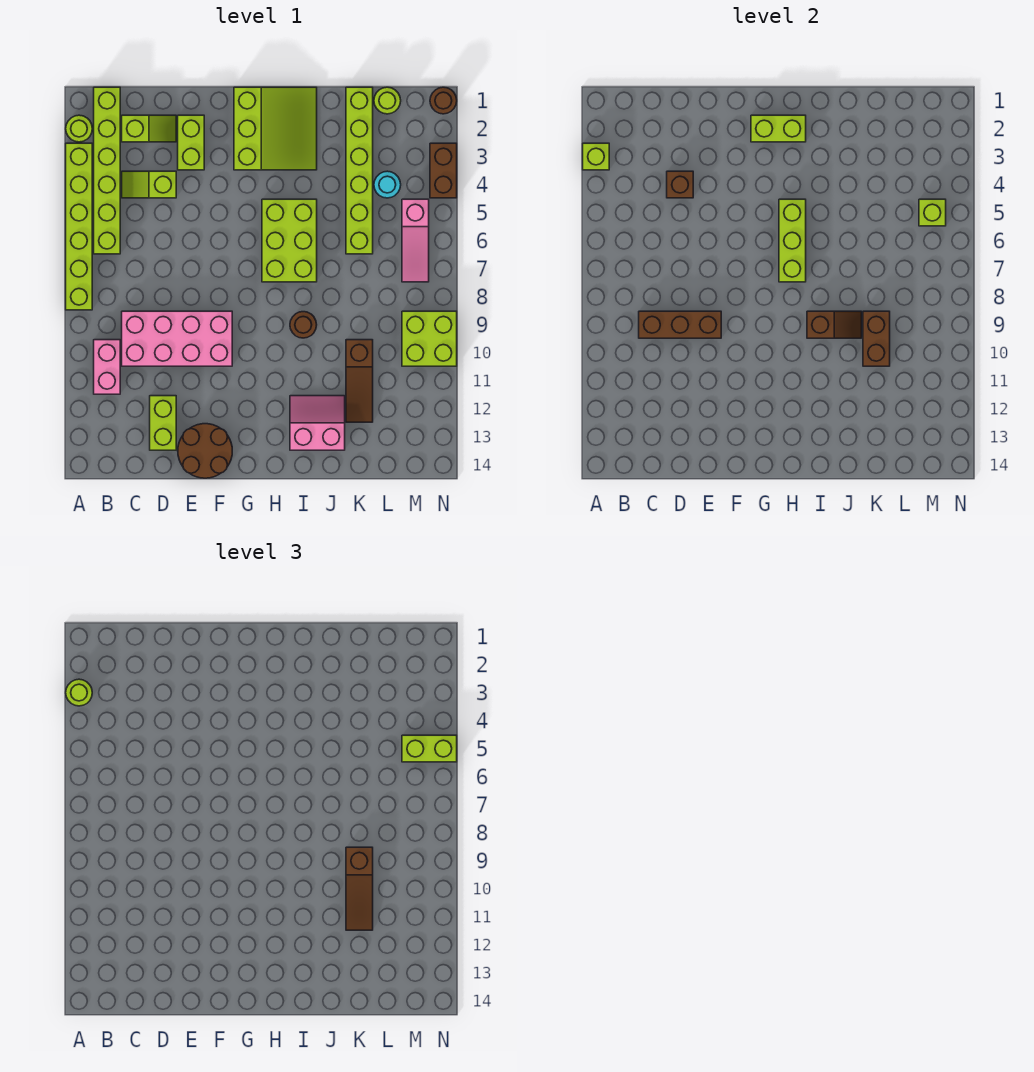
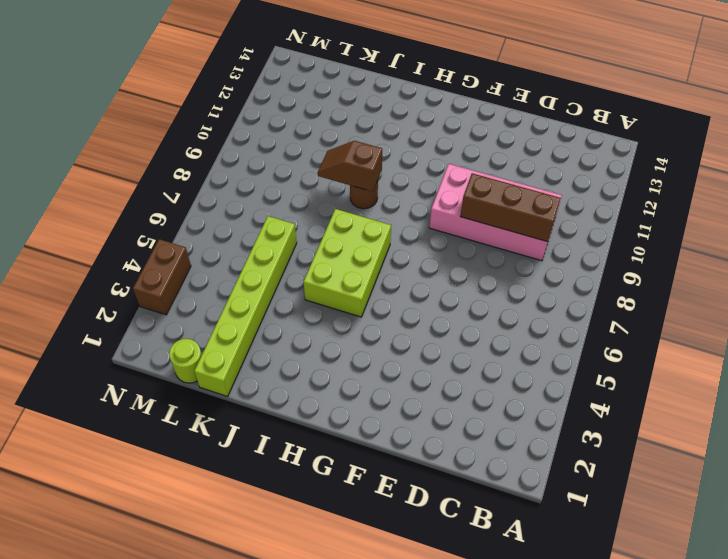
none -> lime 1x1 round brick [66,115,92,142]
none -> lime 1x6 brick [66,143,92,310]
none -> lime 1x6 brick [94,87,120,254]
none -> pink 1x2 brick [94,340,120,394]

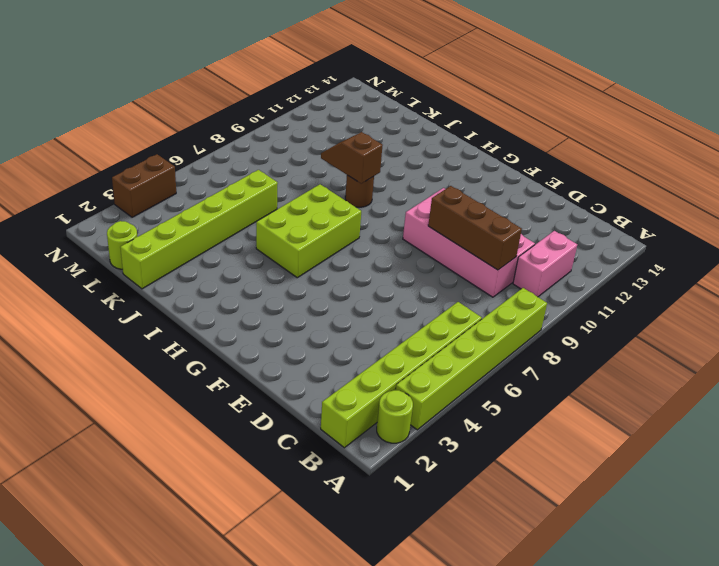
none -> lime 1x2 slope [122,115,176,142]
none -> lime 1x2 slope [122,171,176,198]
none -> lime 1x2 brick [150,396,176,450]
none -> lime 1x2 brick [178,115,204,170]

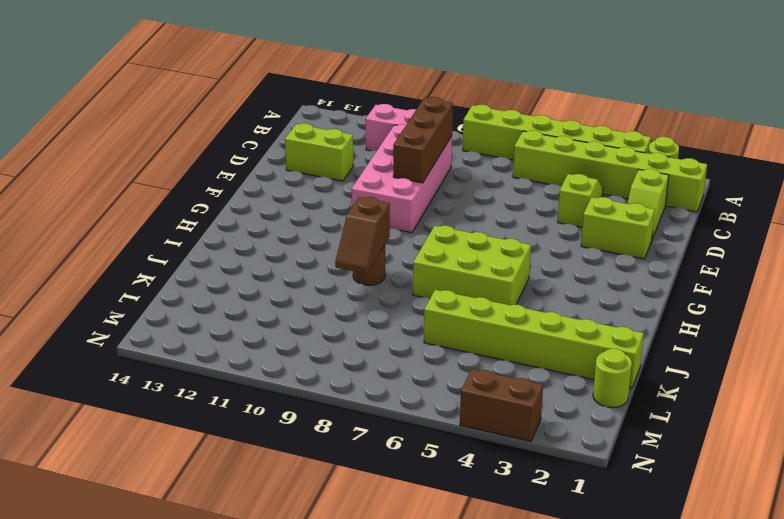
none -> brown 2x2 round brick [178,424,232,478]
none -> lime 3x3 slope [234,87,317,170]
none -> pink 2x2 slope [290,396,345,450]
none -> brown 1x3 slope [346,340,373,422]

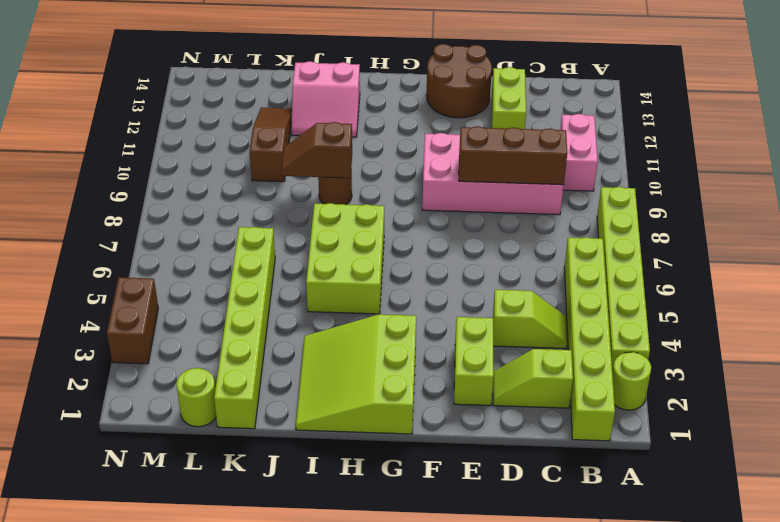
none -> cyan 1x1 round brick [374,171,401,198]
none -> pink 1x3 slope [402,199,429,282]
none -> lime 2x2 brick [402,311,457,366]
none -> brown 1x1 round brick [430,87,457,114]

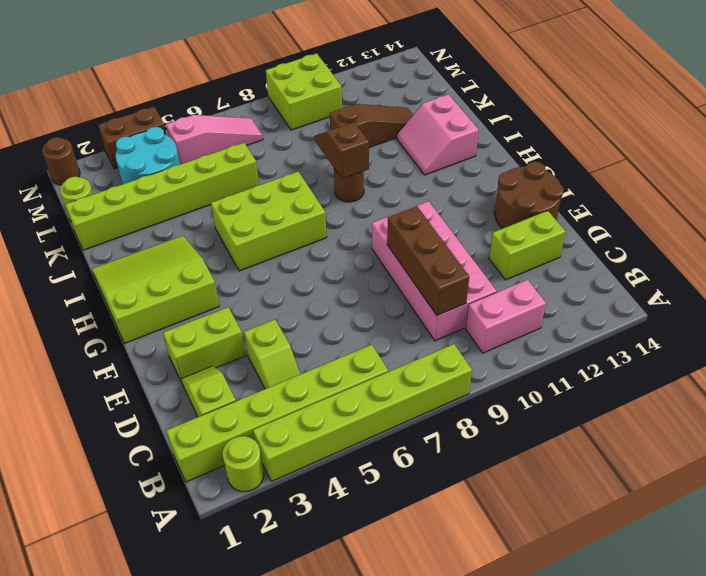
cyan 2x2 round brick [116,127,180,184] -> cyan 1x1 round brick [374,171,401,198]
none -> lime 1x1 brick [583,143,609,170]
none -> brown 1x1 brick [667,171,693,198]
none -> lime 1x2 brick [751,115,806,142]
none -> lime 1x3 brick [779,199,806,282]

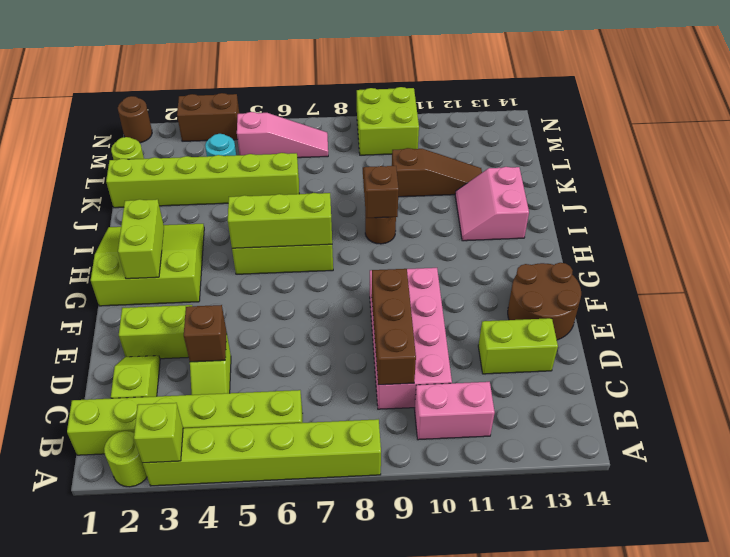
none -> brown 1x2 brick [863,311,890,366]
none -> lime 1x1 brick [919,199,946,226]
none -> lime 1x1 round brick [66,679,92,706]
none -> brown 1x3 slope [346,847,373,930]

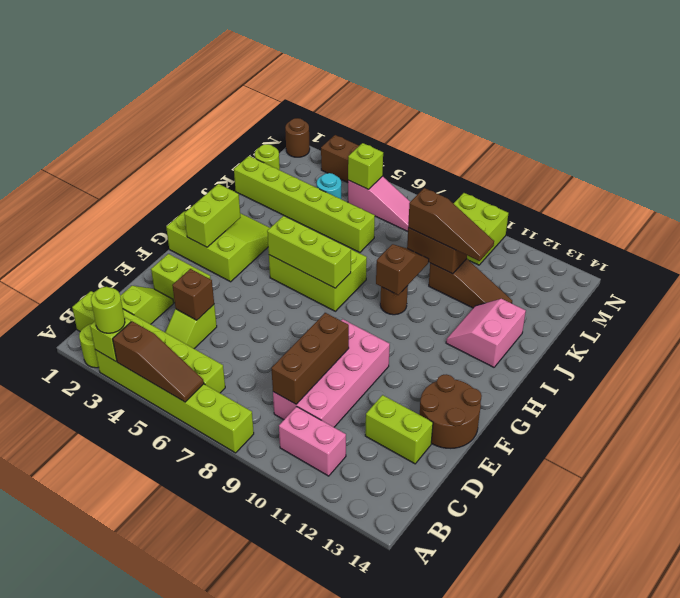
brown 1x3 slope [113,321,204,402] -> none
none -> lime 1x2 brick [402,735,457,762]

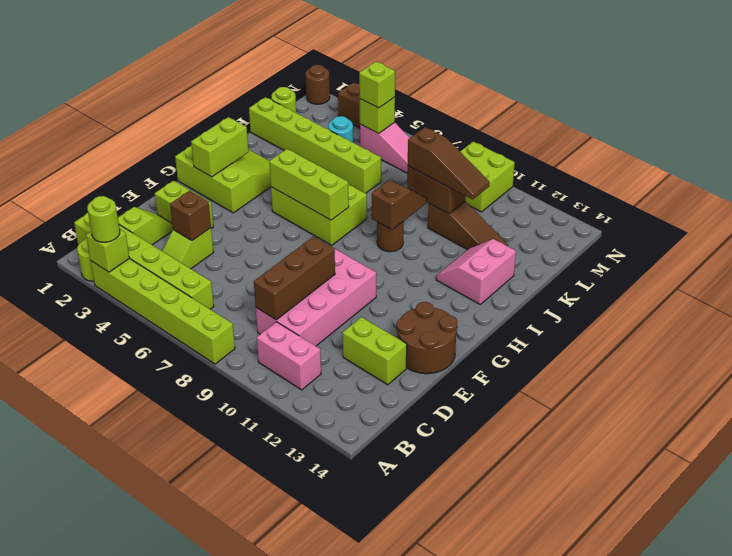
lime 1x1 brick [359,62,395,108] -> lime 1x2 brick [402,735,457,762]

